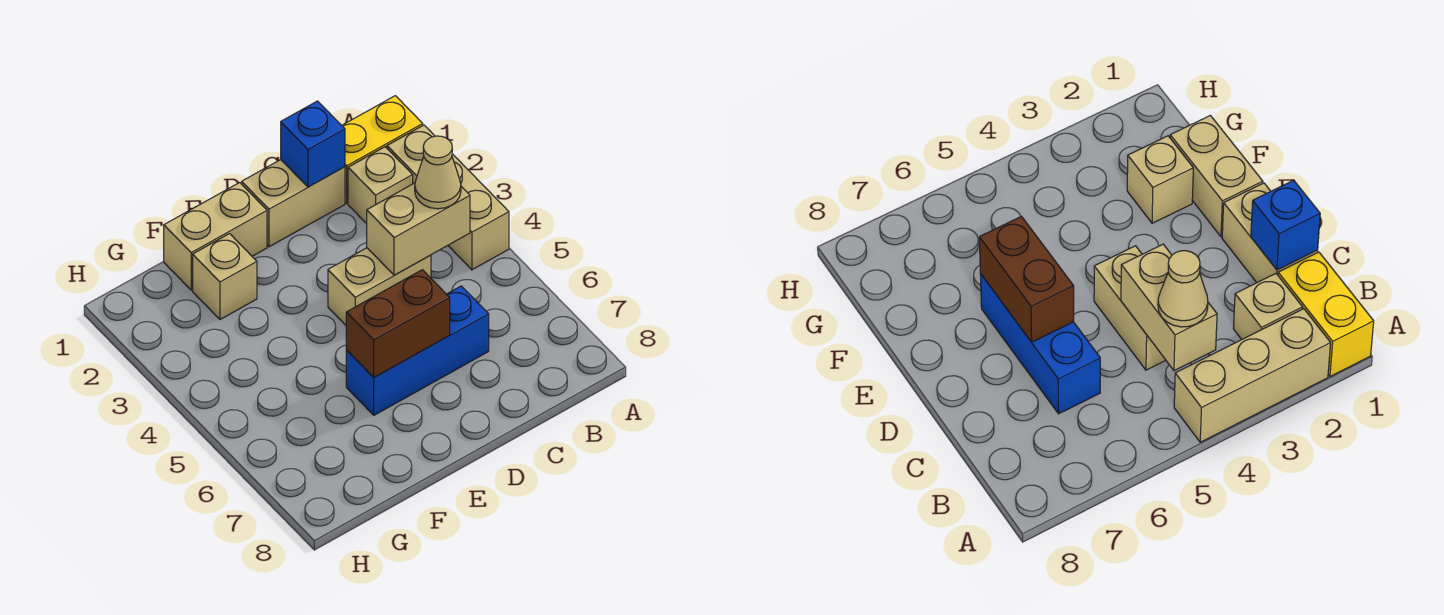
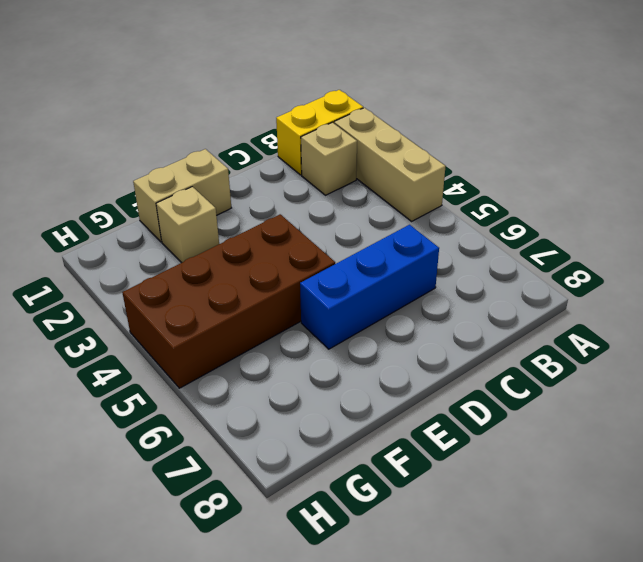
brown 2x4 brick [122,214,335,388] -> none
none -> tan 1x2 brick [242,160,345,247]
none -> tan 1x2 brick [328,248,431,325]
none -> tan 1x2 brick [367,183,470,275]

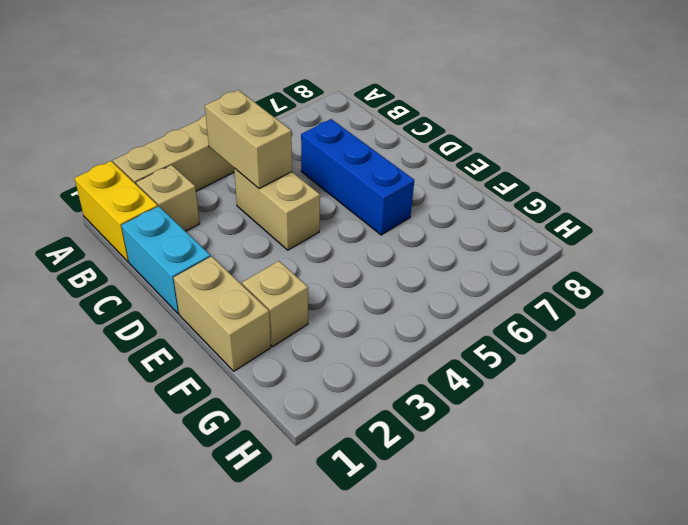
cyan 1x2 brick [121,206,210,314] -> tan 1x2 brick [242,160,345,247]
none -> blue 1x1 brick [281,101,345,187]
none -> brown 1x2 brick [346,270,450,377]
none -> tan 1x1 cone [415,136,461,209]

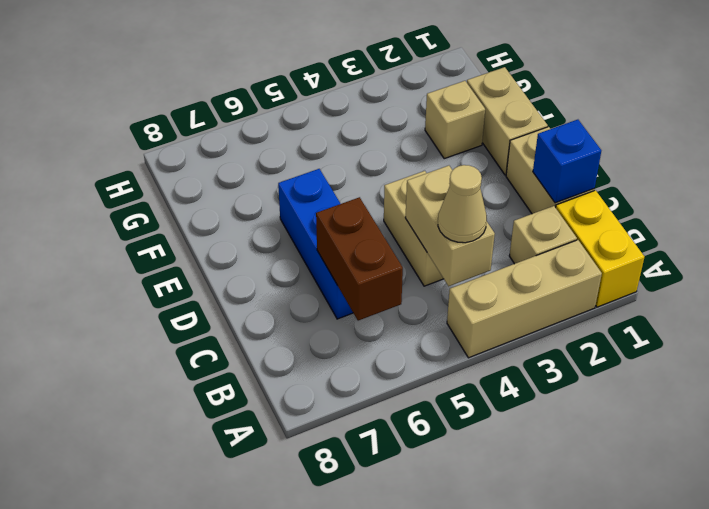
brown 1x2 brick [316,197,403,321] -> brown 1x2 brick moved to [346,270,450,377]

